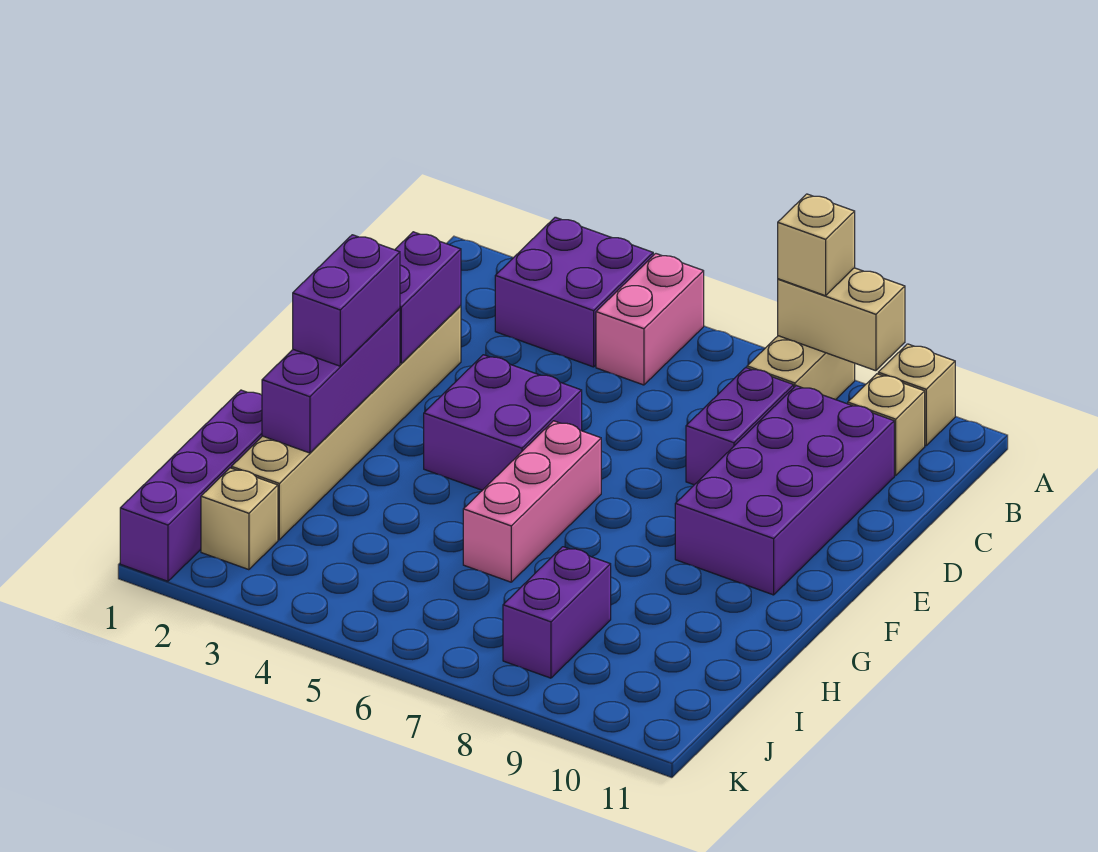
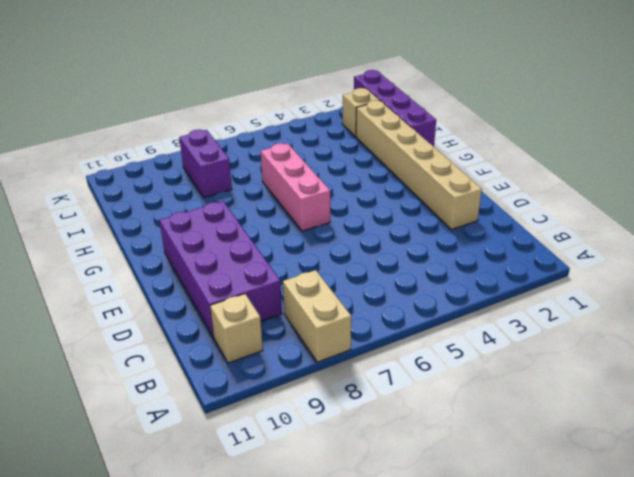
none -> purple 2x2 brick [495,217,653,367]
none -> pink 1x2 brick [596,254,704,385]
none -> tan 1x1 brick [878,344,955,445]

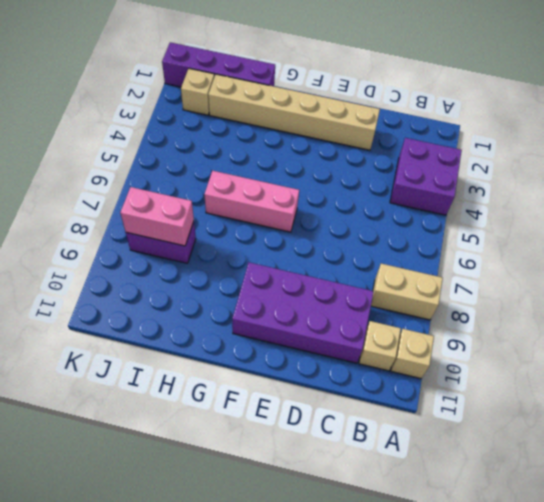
pink 1x2 brick [120,187,194,246] -> pink 1x2 brick moved to [596,254,704,385]
none -> purple 1x2 brick [686,368,794,485]
none -> purple 2x2 brick [424,355,582,490]
none -> tan 1x2 brick [778,268,905,371]

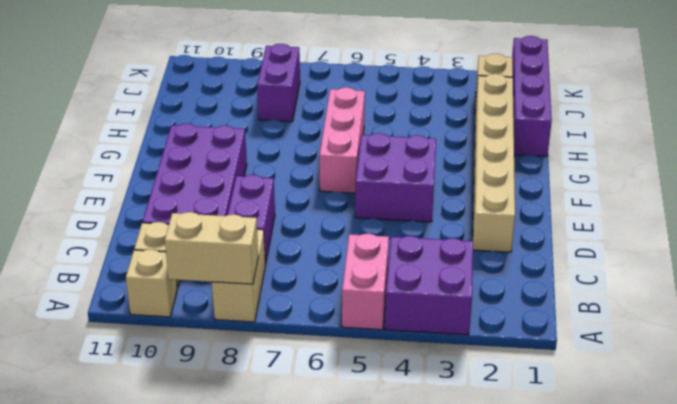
none -> purple 1x2 brick [395,232,461,363]
none -> purple 1x3 brick [262,309,400,453]
none -> tan 1x1 brick [778,194,855,296]

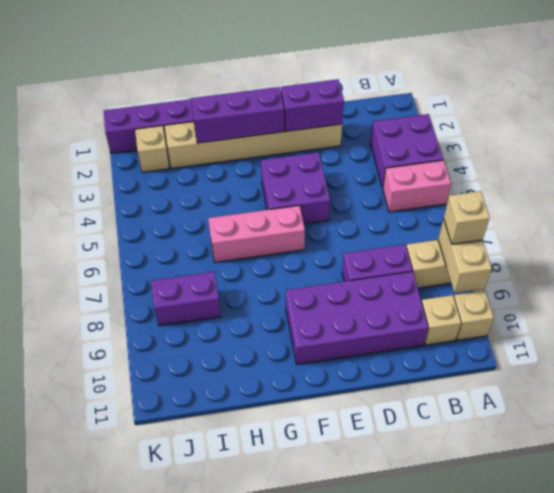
none -> purple 1x2 brick [293,235,400,366]

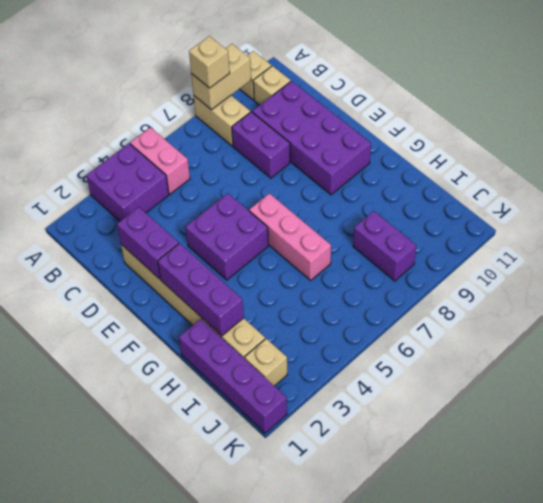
none -> purple 1x2 brick [293,235,400,366]

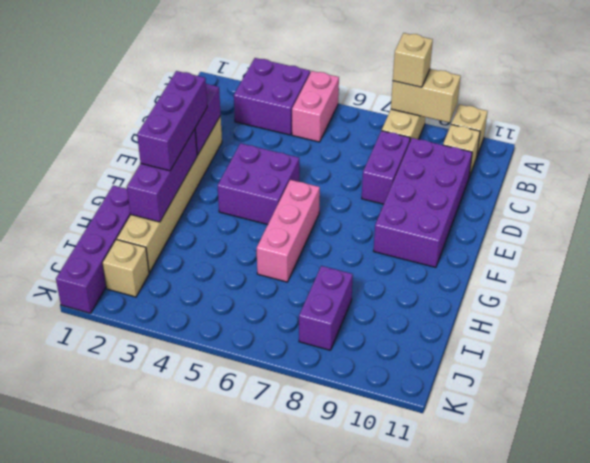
purple 1x3 brick [137,71,207,171] -> purple 1x2 brick [293,235,400,366]

